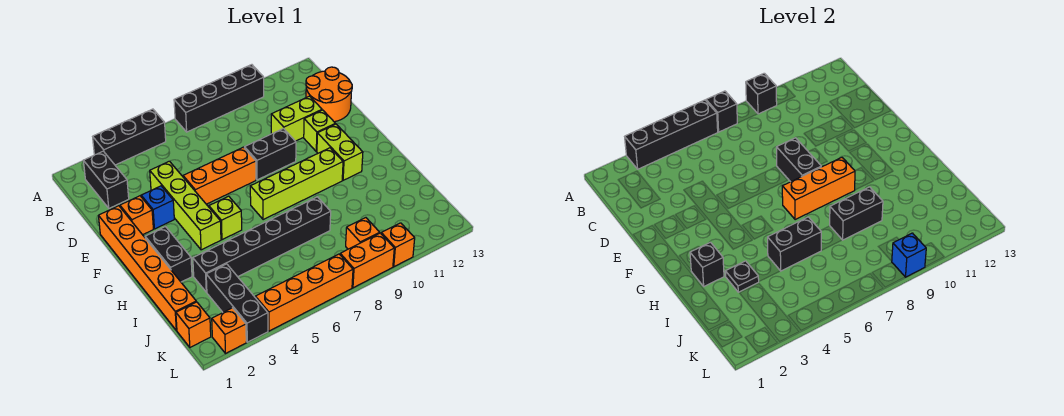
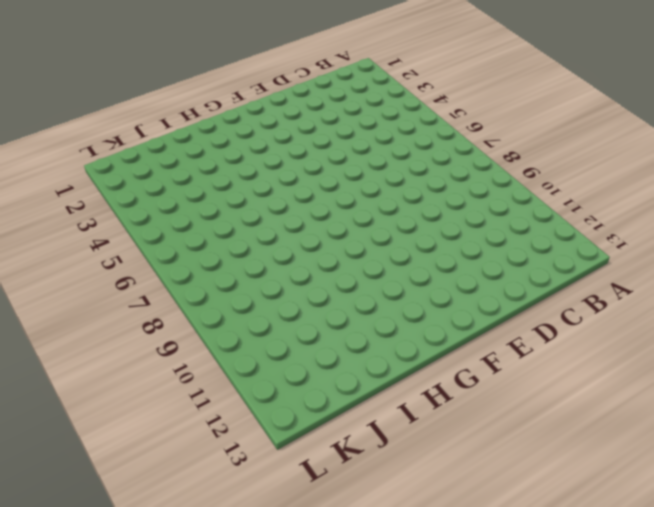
none -> black 1x3 brick [93,109,166,165]
none -> black 1x4 brick [174,65,264,132]
none -> black 1x2 brick [83,151,129,208]
none -> orange 2x2 round brick [306,67,352,122]

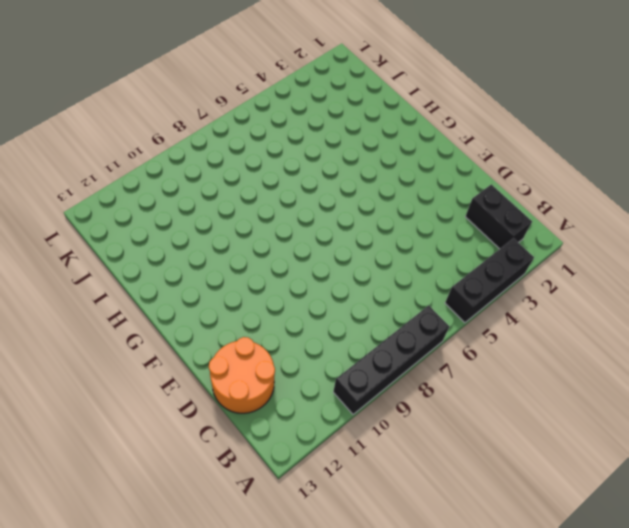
none -> lime 1x4 brick [150,161,221,250]
none -> lime 1x2 brick [271,96,322,141]
none -> orange 1x6 brick [98,206,196,331]
none -> orange 1x1 brick [120,196,153,235]

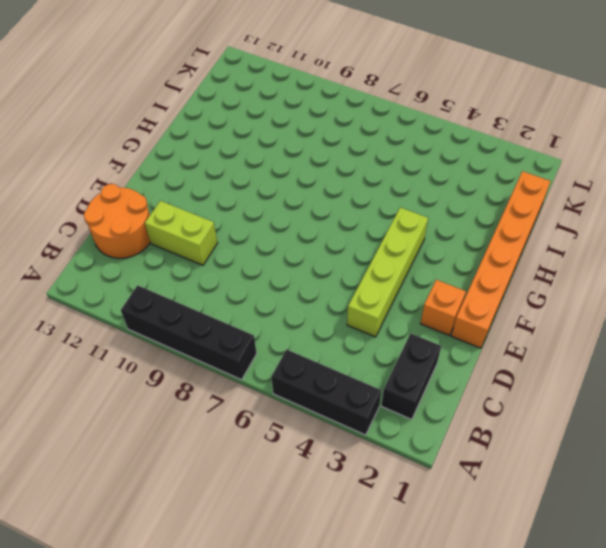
none -> blue 1x1 brick [141,186,174,229]
none -> orange 1x3 brick [183,147,256,204]
none -> black 1x2 brick [245,128,296,180]
none -> lime 1x1 brick [304,110,336,151]

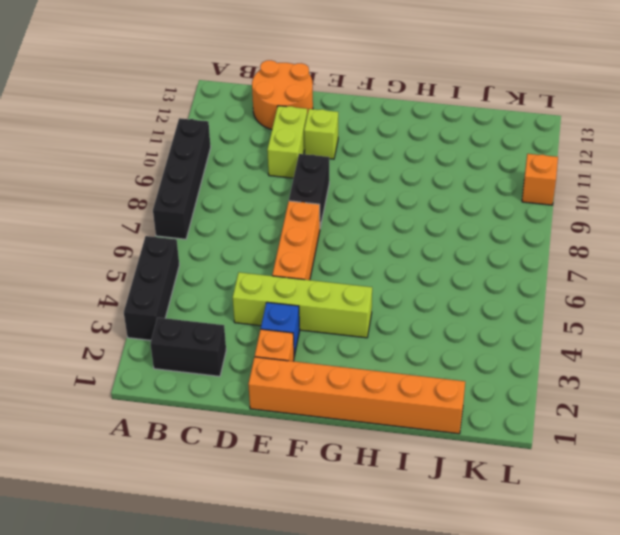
none -> lime 1x2 brick [317,124,363,180]
none -> black 1x2 brick [145,227,192,282]
none -> lime 1x1 brick [209,196,242,240]
none -> lime 1x4 brick [250,148,343,220]

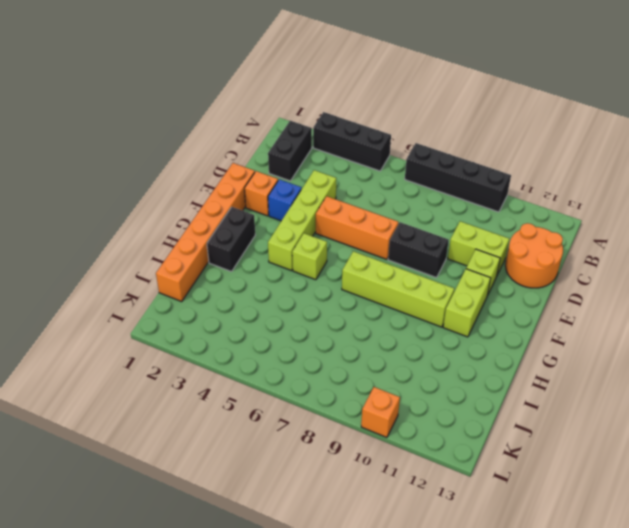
none -> black 1x6 brick [193,197,331,292]
none -> black 1x3 brick [206,264,268,342]
none -> orange 1x1 brick [176,302,211,347]
none -> orange 1x1 brick [346,218,380,249]

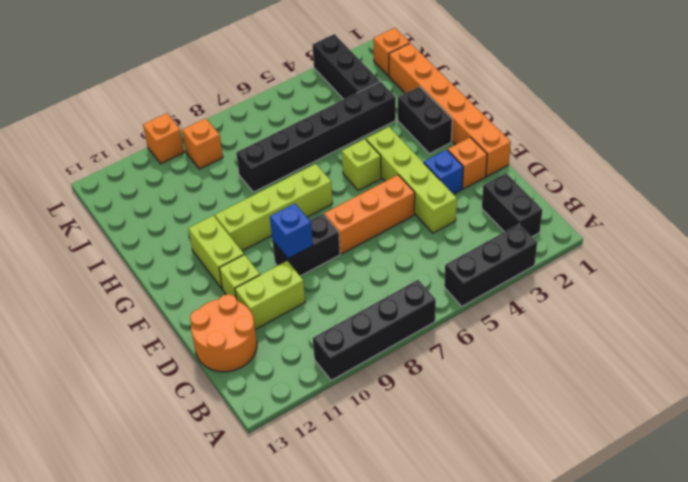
blue 1x1 brick [270,204,313,259] -> blue 1x1 brick moved to [892,233,926,277]
none -> orange 1x1 brick [212,308,246,353]
none -> orange 1x4 brick [255,254,353,331]
none -> orange 1x2 brick [340,233,394,288]
none -> black 1x4 brick [625,100,718,169]

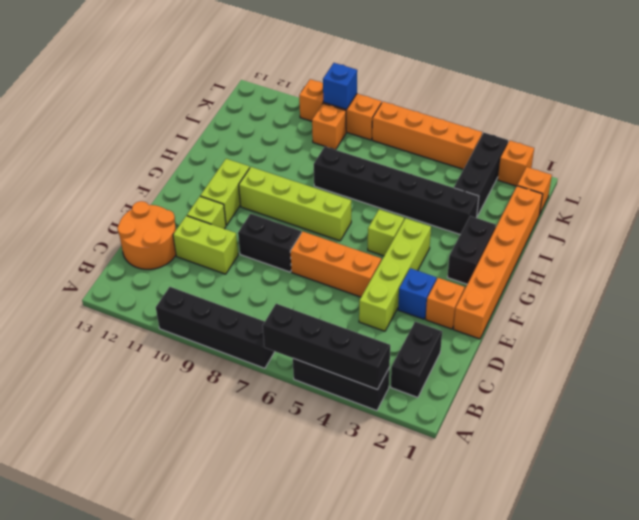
none -> black 1x1 brick [706,91,737,132]
none -> black 1x1 brick [746,73,777,114]
none -> black 1x2 brick [777,138,821,182]
none -> orange 1x3 brick [782,158,855,220]

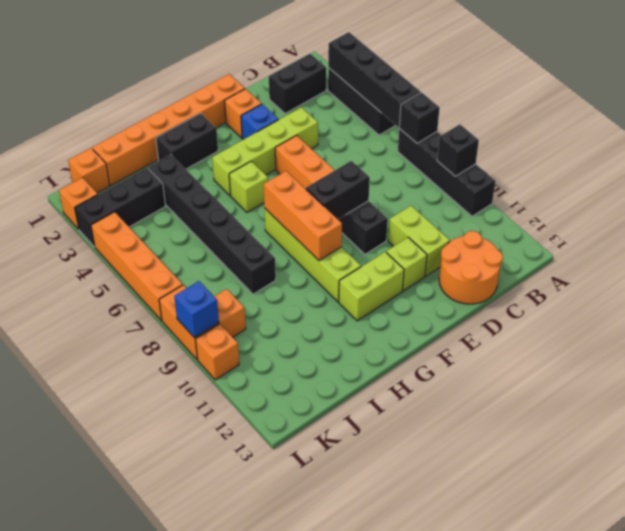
none -> black 1x1 brick [690,242,724,286]
none -> black 1x1 plate [725,261,759,292]
none -> black 1x2 brick [768,217,821,271]
none -> black 1x2 brick [830,187,883,240]

